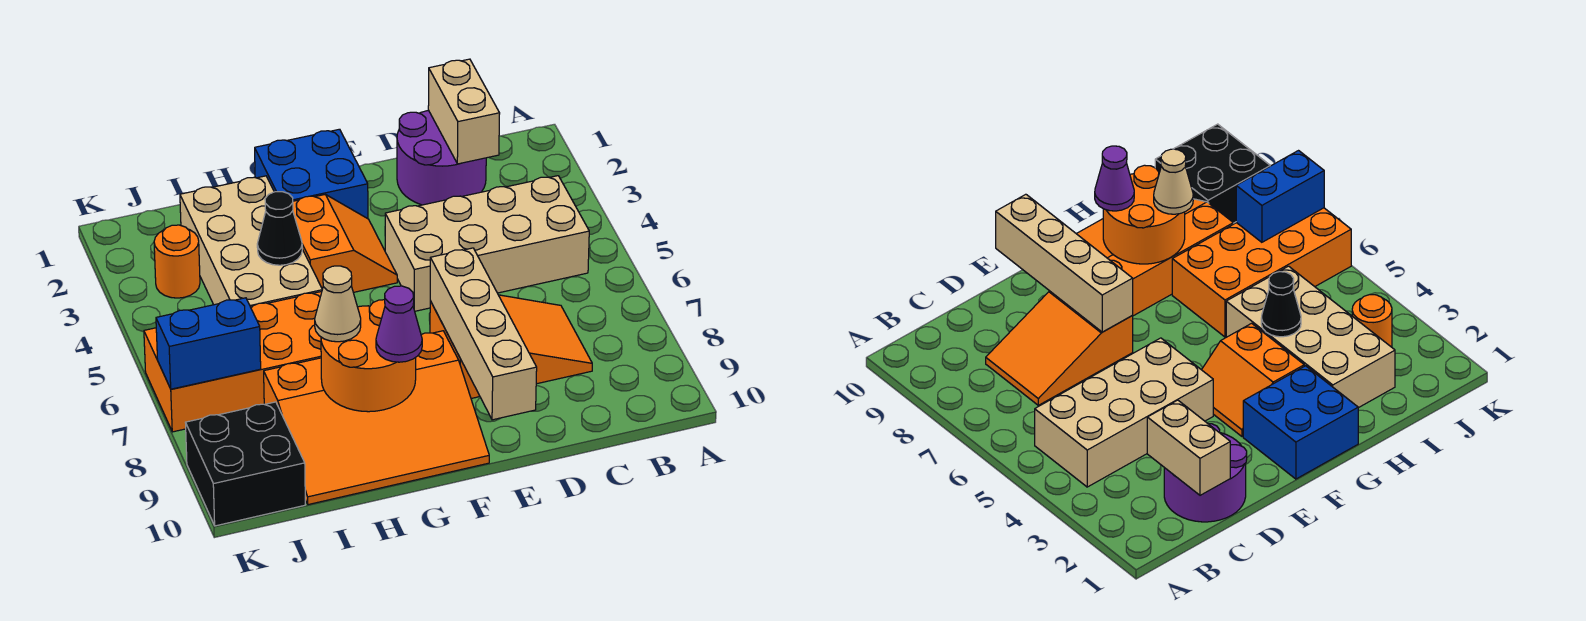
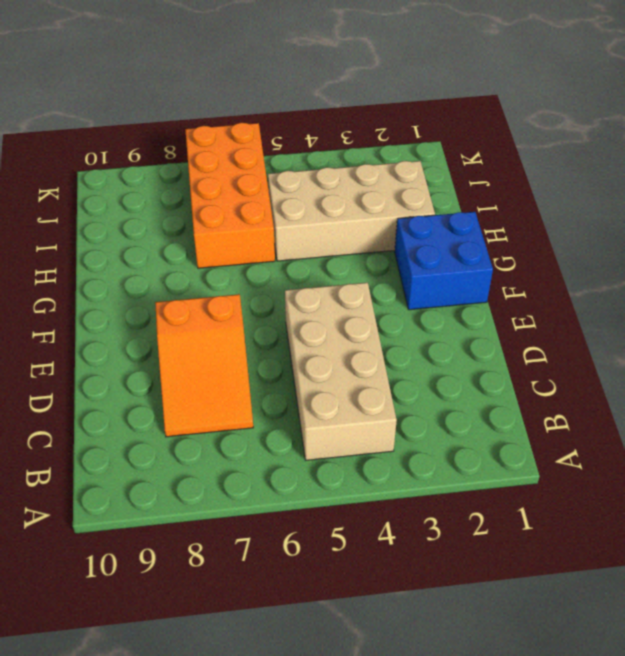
none -> purple 2x2 round brick [397,110,486,205]
none -> orange 2x2 slope [293,194,397,292]
none -> orange 3x4 slope [264,331,489,505]

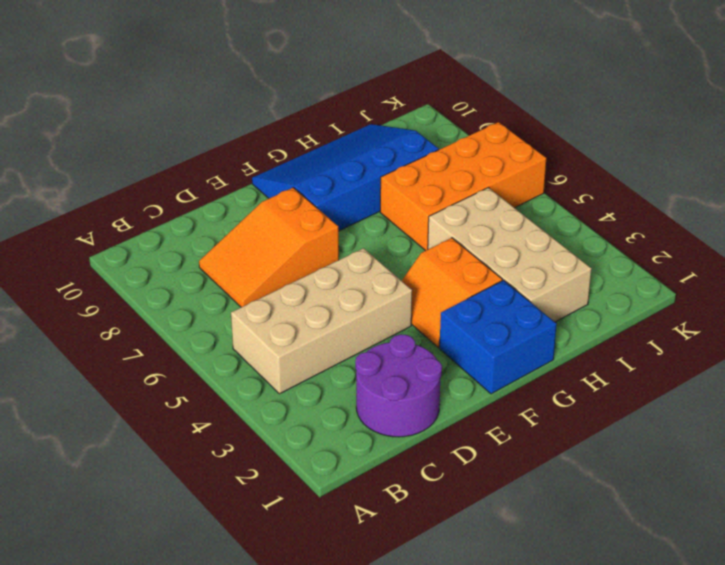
blue 3x4 slope [252,124,439,231] -> orange 3x4 slope [264,331,489,505]
none -> orange 1x1 round brick [154,225,200,298]
none -> black 2x2 brick [185,402,305,526]
none -> tan 1x2 brick [428,59,500,164]

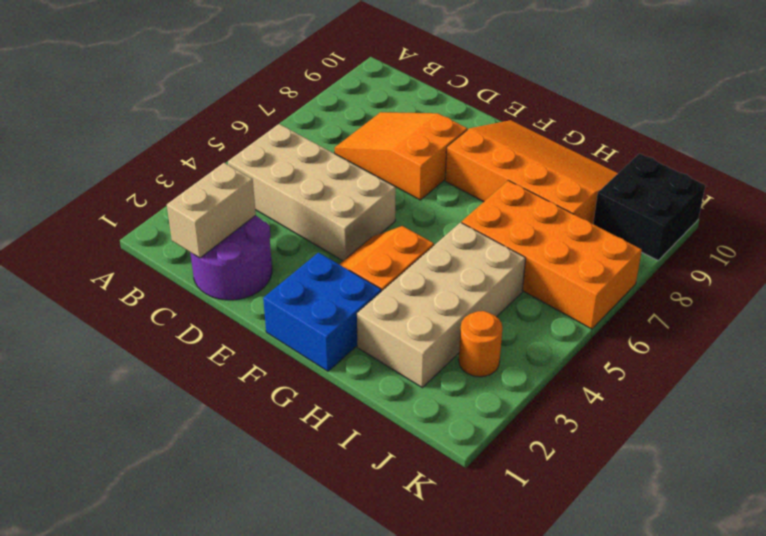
none -> tan 1x4 brick [430,248,537,420]
none -> orange 2x2 round brick [321,300,416,412]
none -> black 1x1 cone [257,192,302,265]

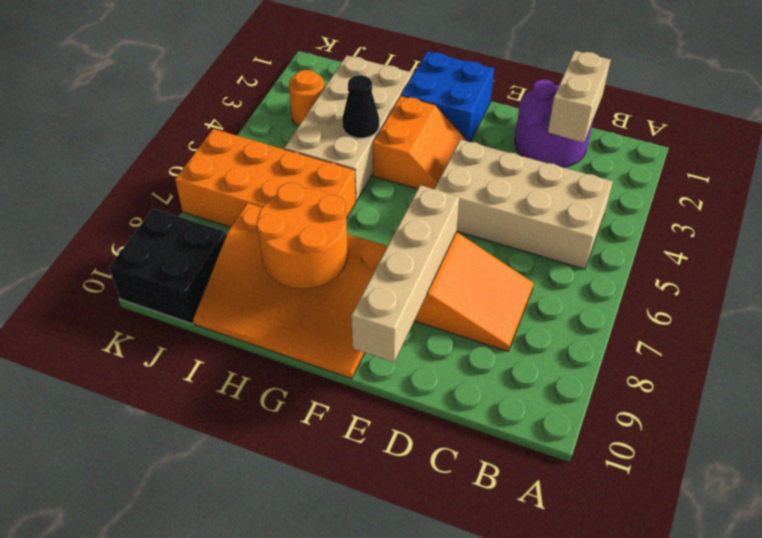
none -> blue 1x2 brick [156,298,261,389]
none -> purple 1x1 cone [376,286,422,362]
none -> tan 1x1 cone [315,266,361,342]

